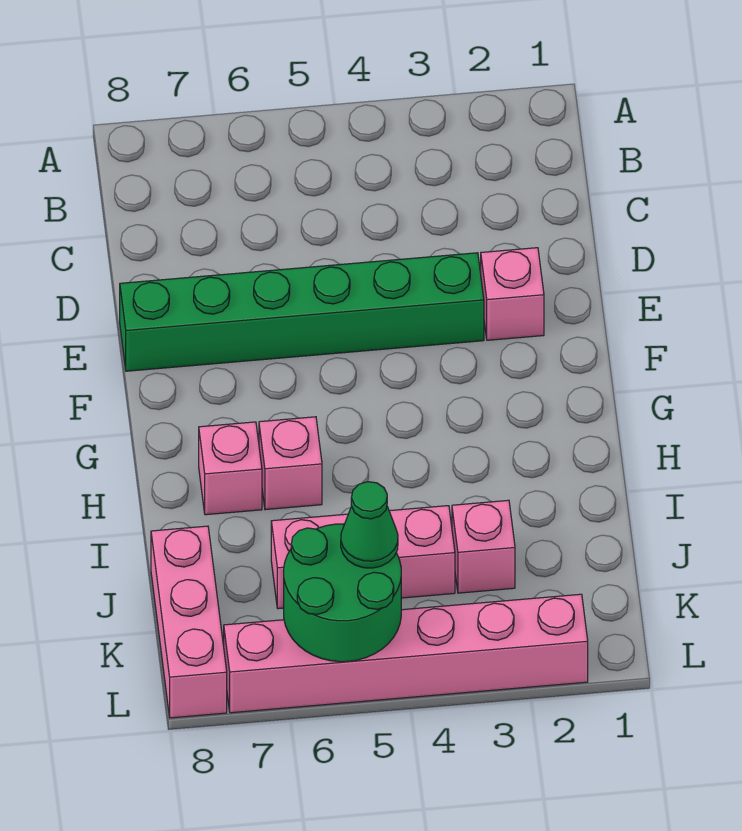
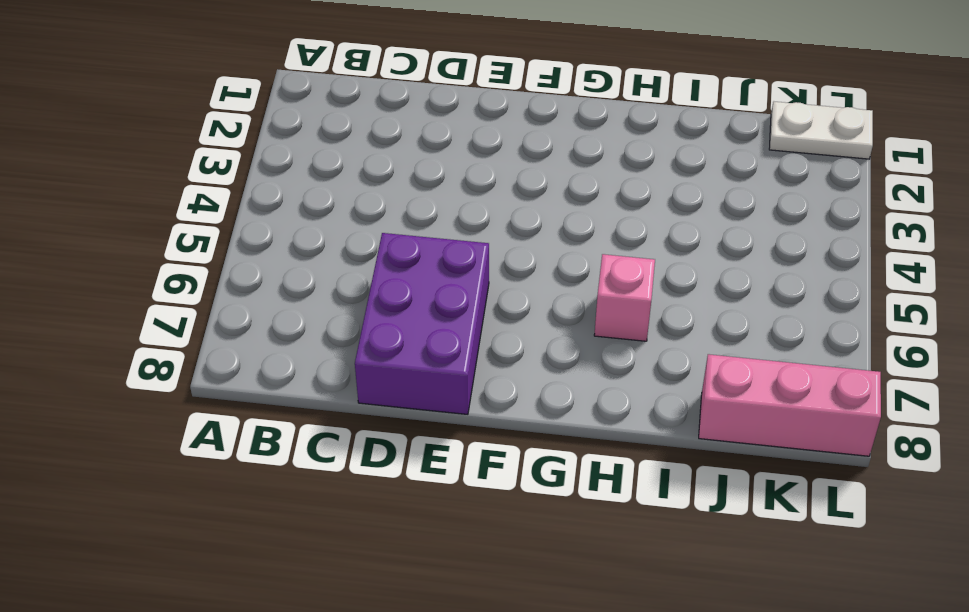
purple 2x3 brick [355,233,489,414] -> green 1x6 brick [120,253,484,371]
white 1x2 plate [769,102,873,159] -> none
none -> pink 1x1 brick [481,248,544,340]
none -> pink 1x1 brick [199,422,262,515]

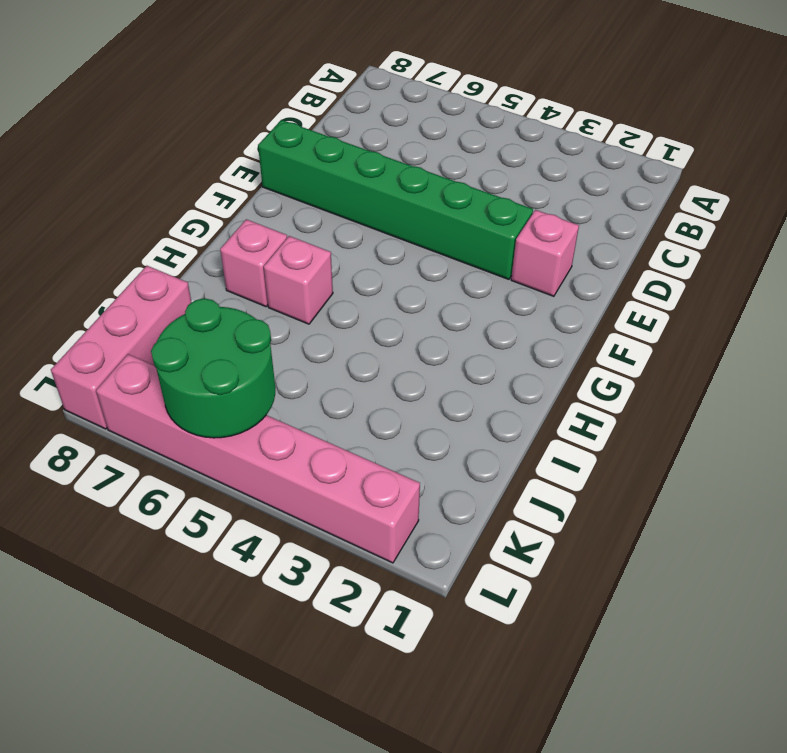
none -> pink 1x1 brick [452,500,515,593]
none -> pink 1x3 brick [271,506,455,609]

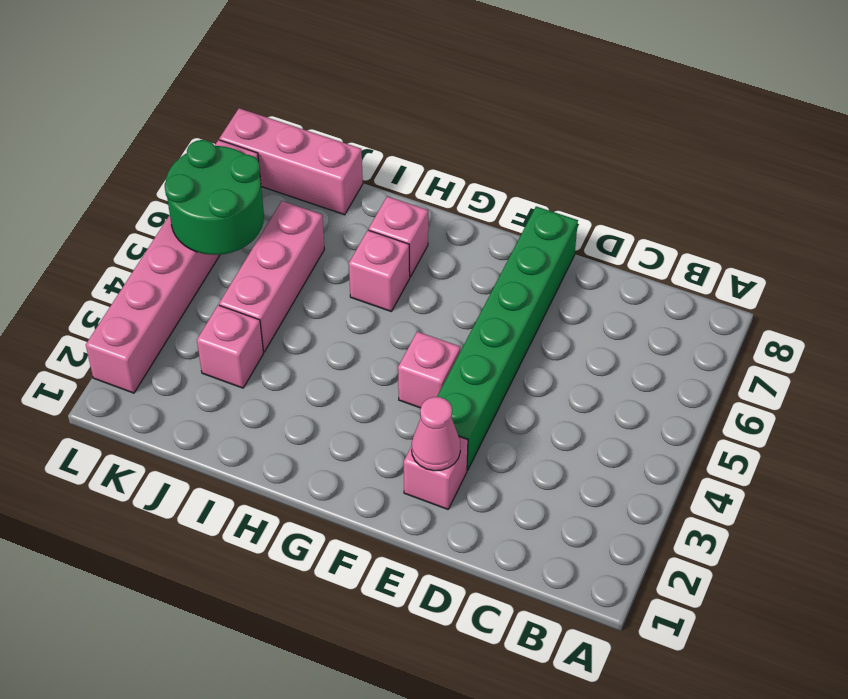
pink 1x1 cone [412,397,460,471] -> none
pink 1x1 brick [398,332,460,408] -> none
none -> green 1x1 cone [341,482,398,568]

